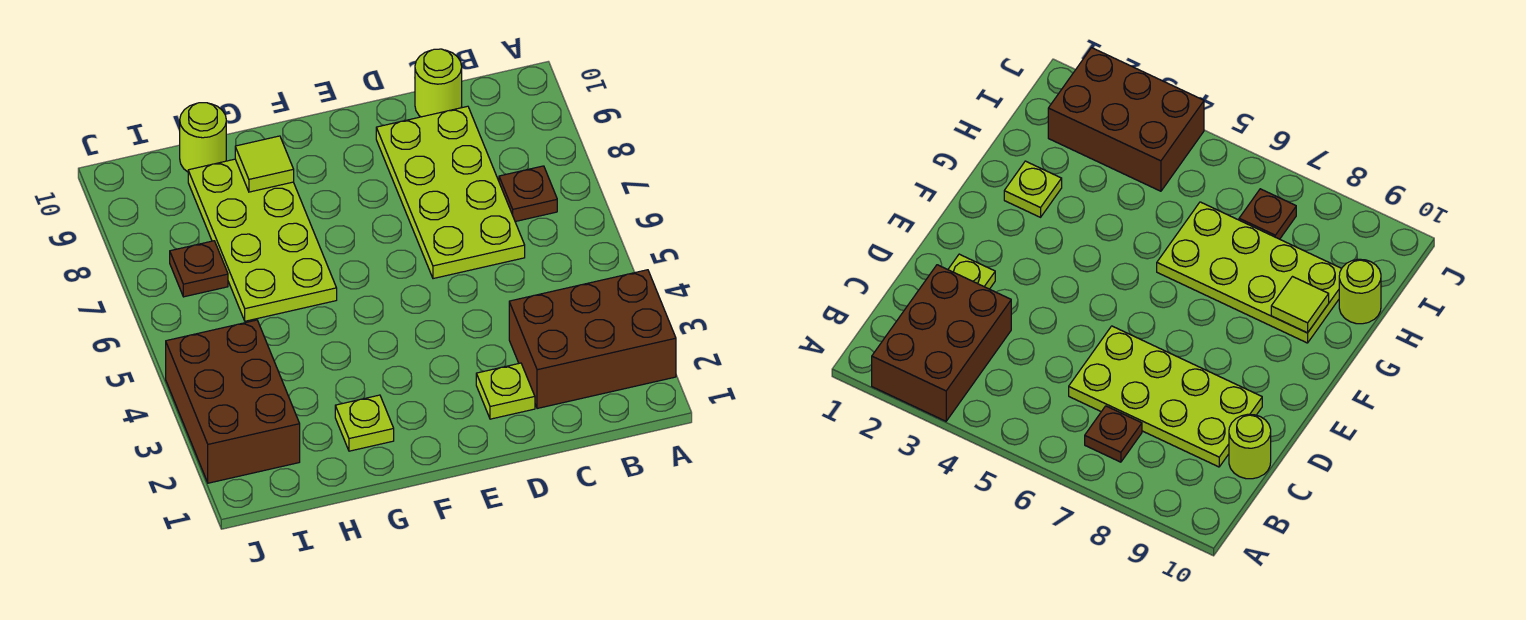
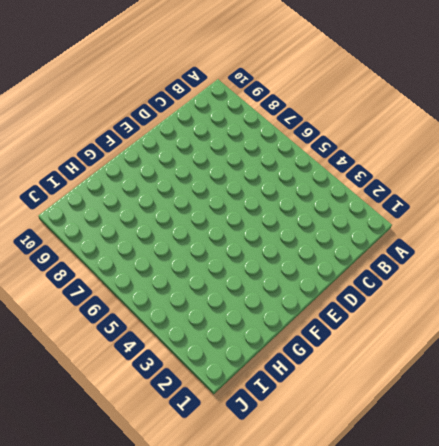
none -> brown 2x3 brick [509,270,676,409]
none -> brown 1x1 plate [499,166,557,222]

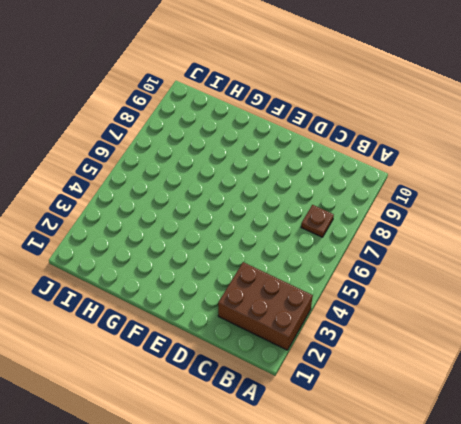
none -> lime 2x4 plate [376,106,525,279]
none -> lime 1x1 round brick [415,49,462,117]

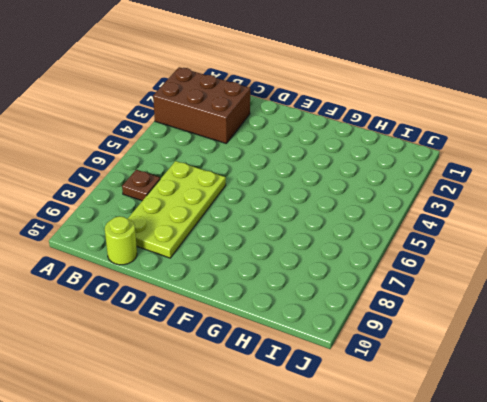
none -> lime 1x1 plate [476,363,535,419]
none -> lime 1x1 plate [335,395,394,451]

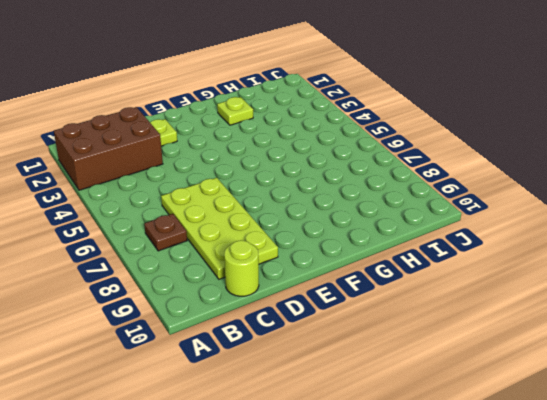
none -> lime 2x4 plate [188,159,337,321]
none -> lime 1x1 round brick [180,103,226,172]

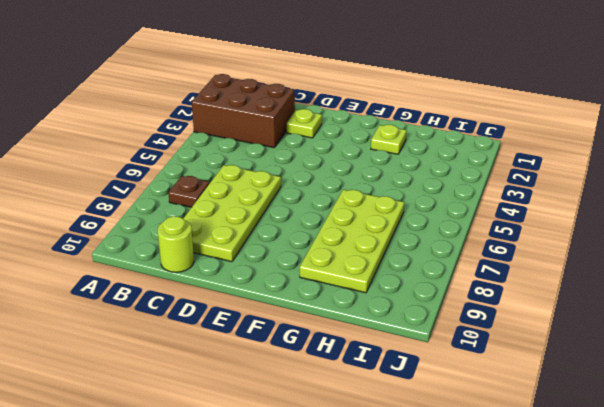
none -> lime 1x1 round brick [180,103,226,172]
none -> brown 2x3 brick [166,320,300,483]

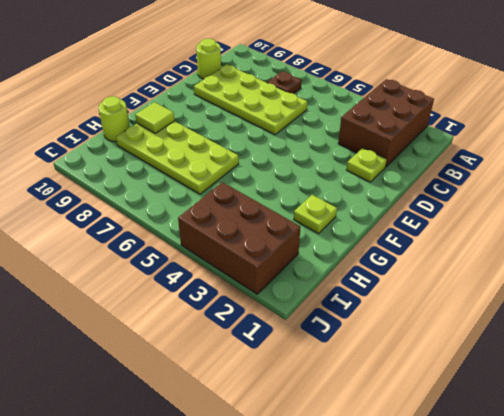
none -> brown 1x1 plate [170,241,228,297]

